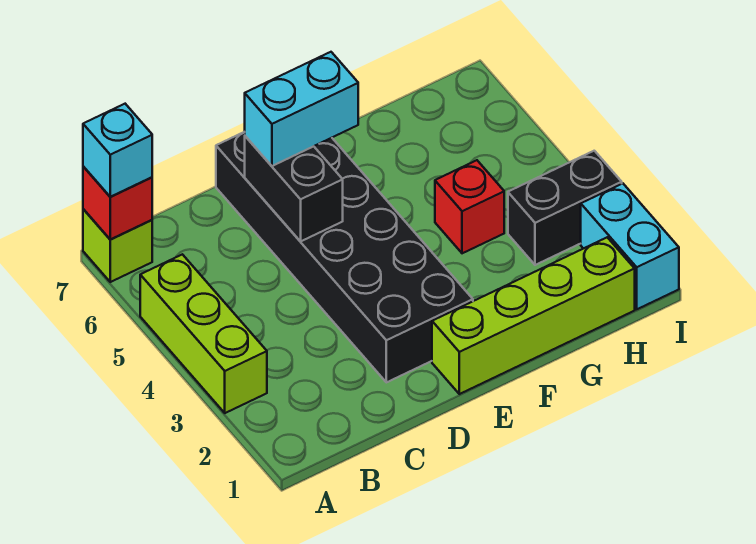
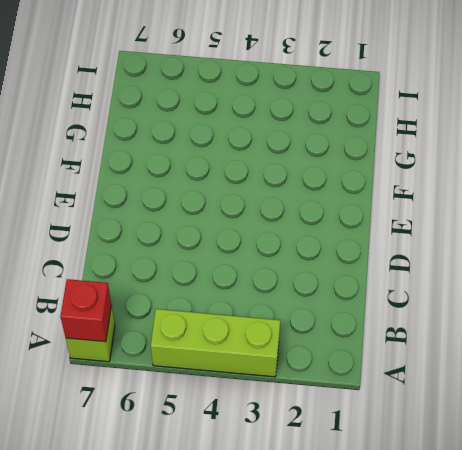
none -> black 2x6 brick [216,132,473,382]
none -> lime 1x4 brick [432,237,635,394]

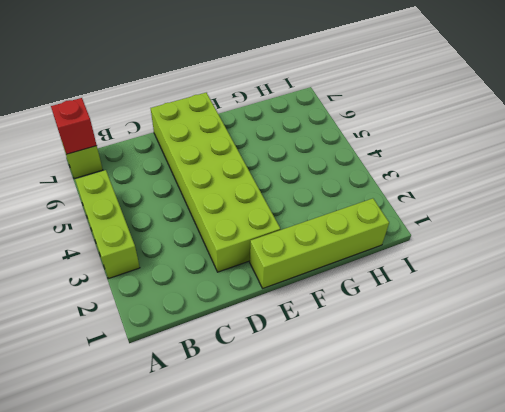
lime 2x6 brick [151,93,280,272] -> black 2x6 brick [216,132,473,382]
none -> red 1x1 brick [435,160,504,253]
none -> black 1x2 brick [508,151,622,265]

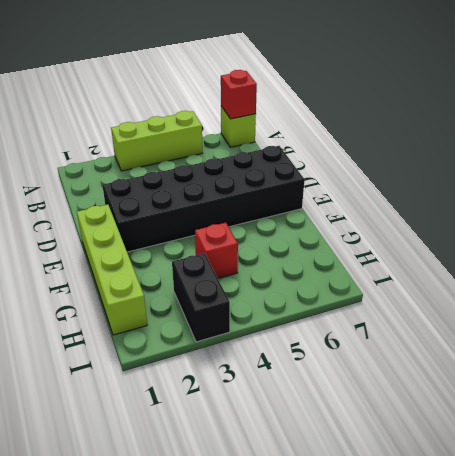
none -> cyan 1x2 brick [581,184,679,309]
none -> black 1x2 brick [245,136,343,242]

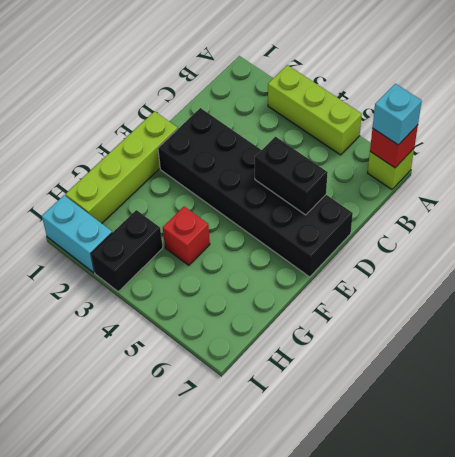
none -> cyan 1x2 brick [245,52,358,166]

